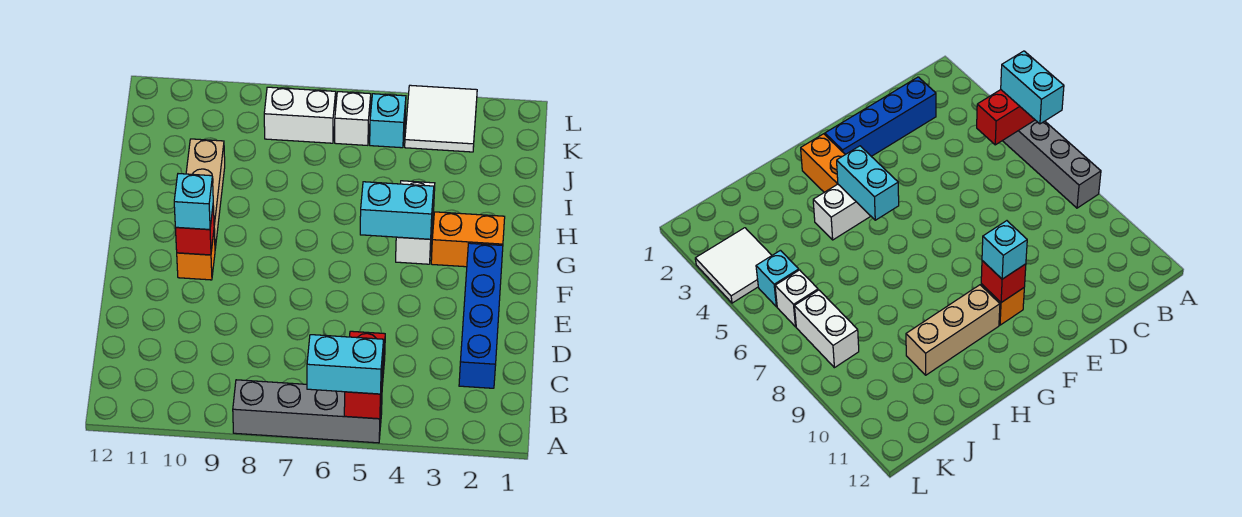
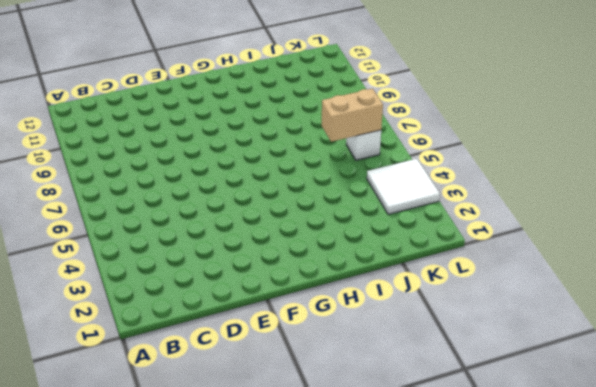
tan 1x2 brick [322,89,383,142] -> none
none -> grey 1x4 brick [233,380,382,443]
none -> blue 1x4 brick [459,243,503,388]
none -> orange 1x1 brick [177,233,215,280]

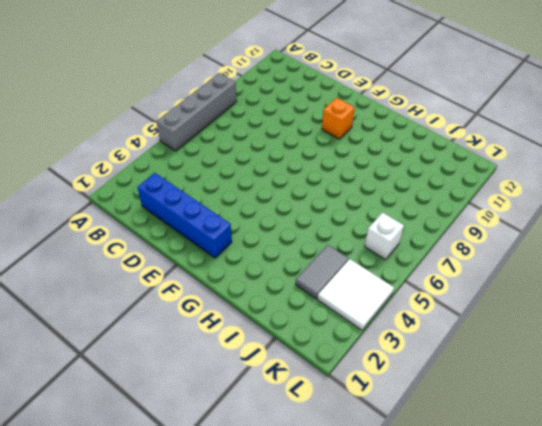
grey 1x2 tile [295,245,349,299] -> none
none -> orange 1x2 brick [431,212,505,267]
none -> white 1x2 brick [396,181,435,264]
none -> tan 1x3 brick [186,139,225,248]

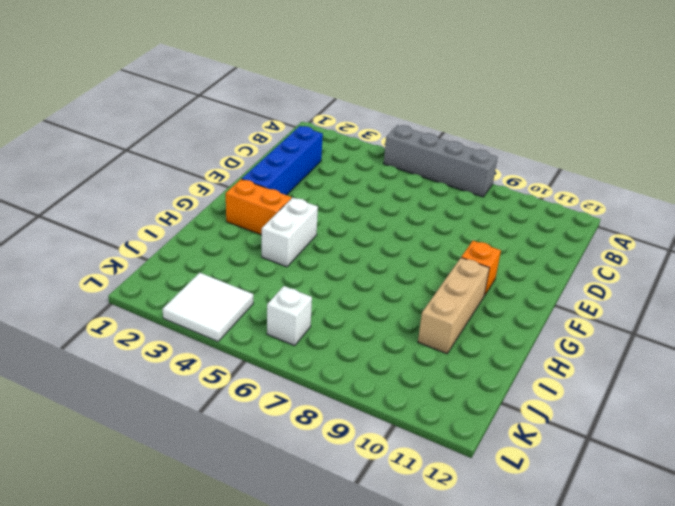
none -> cyan 1x1 brick [370,94,406,148]
none -> white 1x2 brick [264,87,336,143]
none -> red 1x2 brick [344,331,385,419]

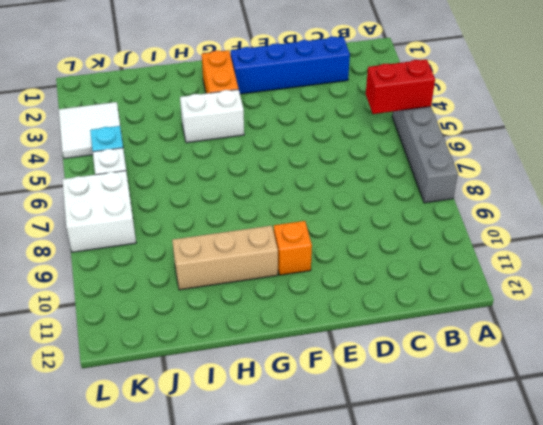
white 2x2 brick [62,171,136,252] -> white 1x2 brick [264,87,336,143]
none -> red 1x1 brick [175,206,214,255]
none -> cyan 1x2 brick [360,182,434,239]
none -> cyan 1x2 brick [307,335,384,394]

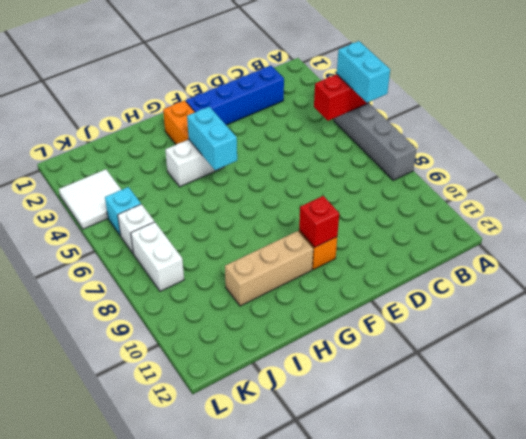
none -> cyan 1x1 brick [174,173,213,229]

